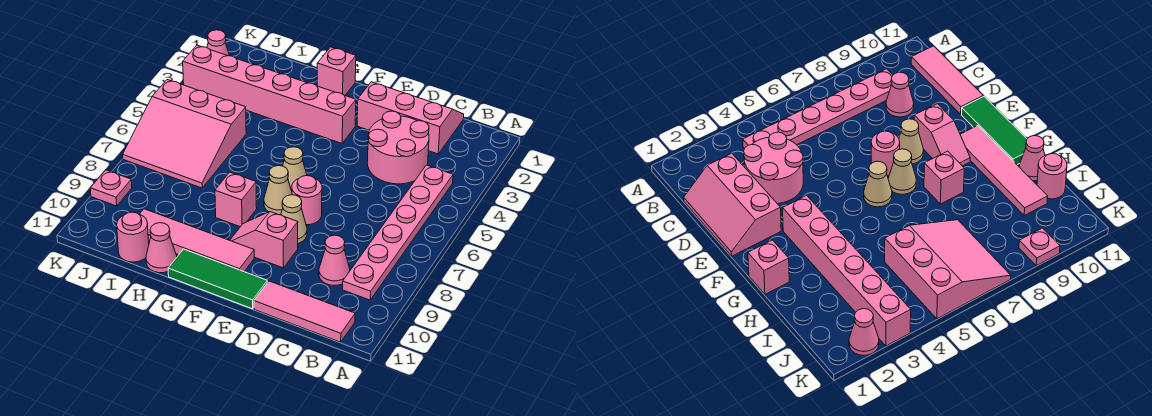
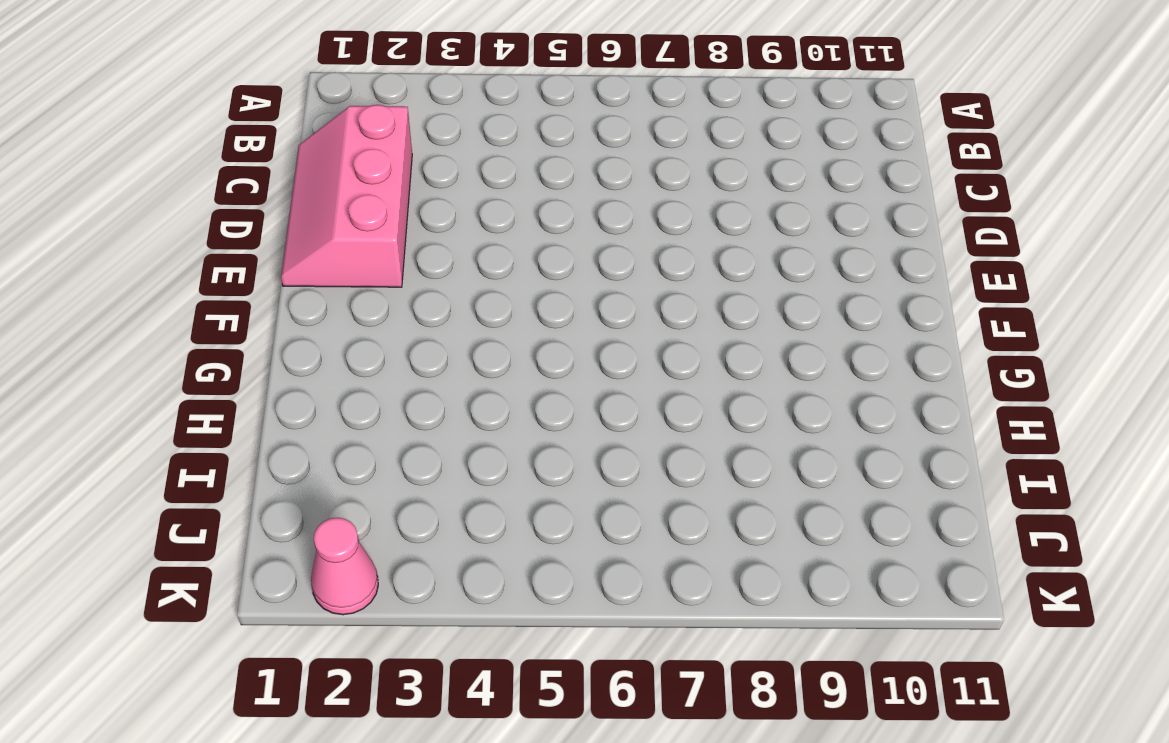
none -> pink 1x6 plate [343,165,453,300]
none -> pink 1x3 tile [254,281,355,342]
none -> pink 2x2 round brick [367,111,429,184]

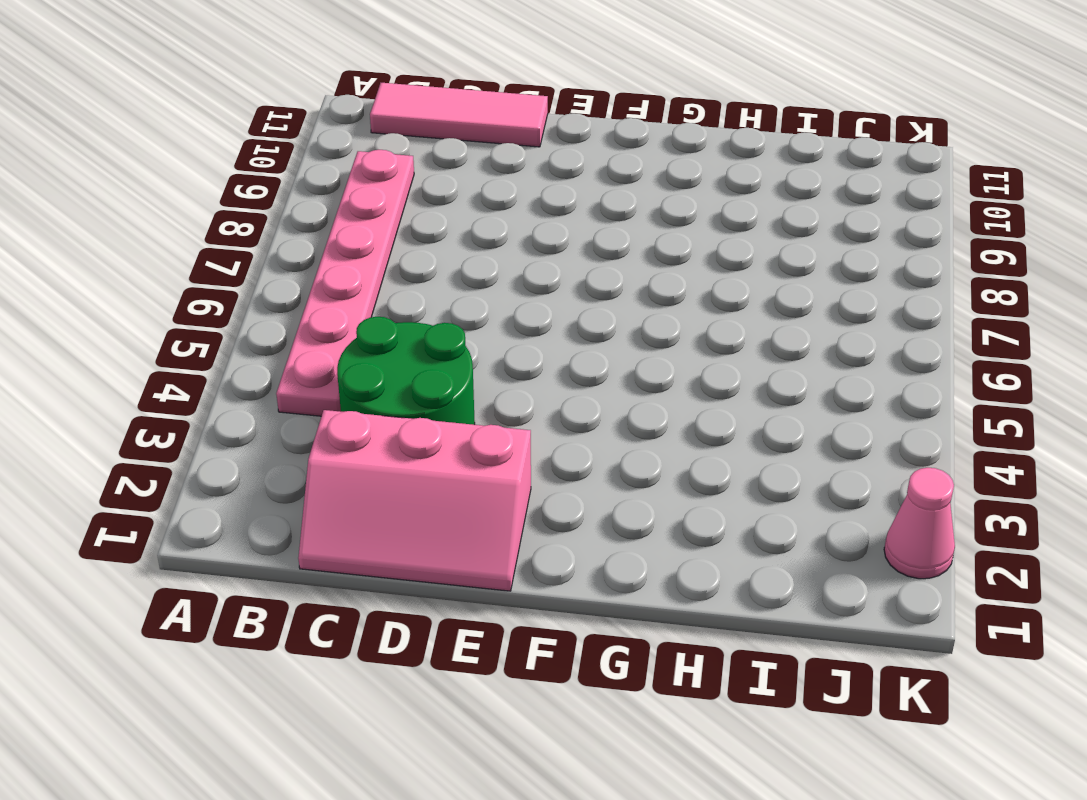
green 2x2 round brick [337,317,475,425] -> pink 2x2 round brick [367,111,429,184]
none -> pink 1x1 cone [319,235,350,285]
none -> pink 1x1 round brick [292,176,322,225]
none -> tan 1x1 cone [281,195,307,243]

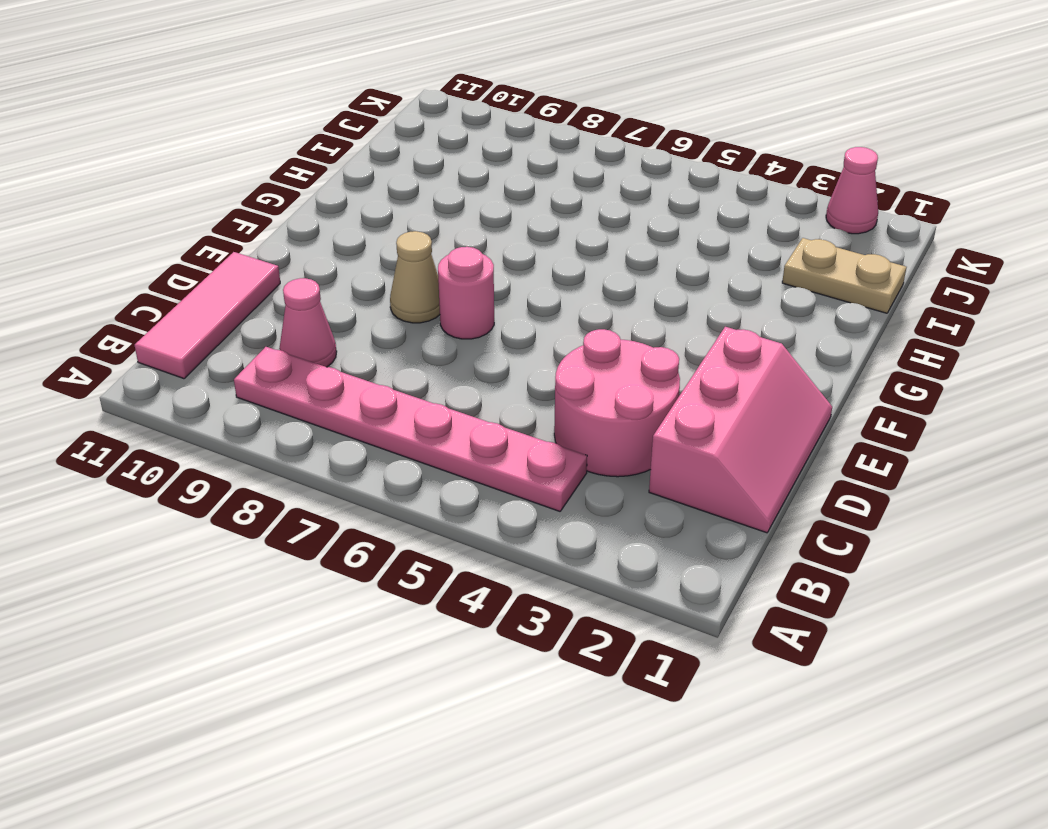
tan 1x2 plate [782,238,906,313] -> none
none -> pink 1x2 slope [230,212,298,268]
none -> green 1x3 tile [168,249,267,309]
none -> pink 1x6 brick [183,45,356,143]

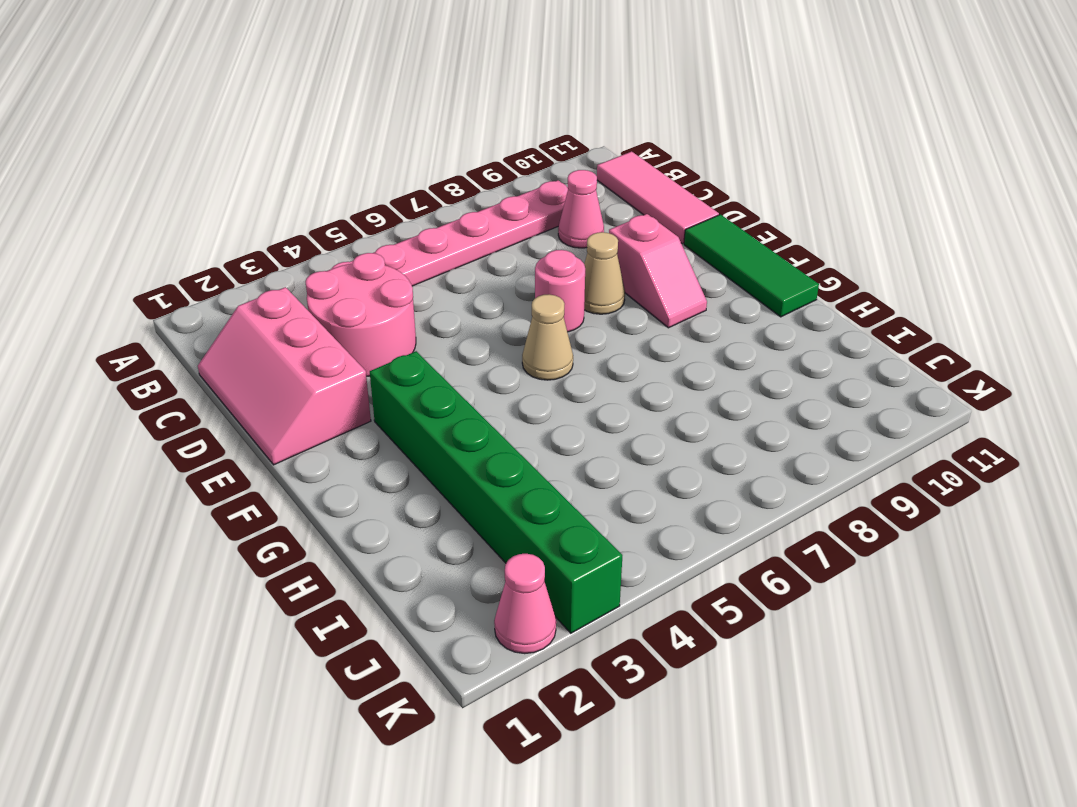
green 1x6 brick [370,351,622,633] -> pink 1x6 brick [183,45,356,143]
none -> tan 1x1 cone [264,166,292,215]
none -> pink 1x4 tile [140,209,254,271]
none -> pink 1x1 brick [317,47,356,96]

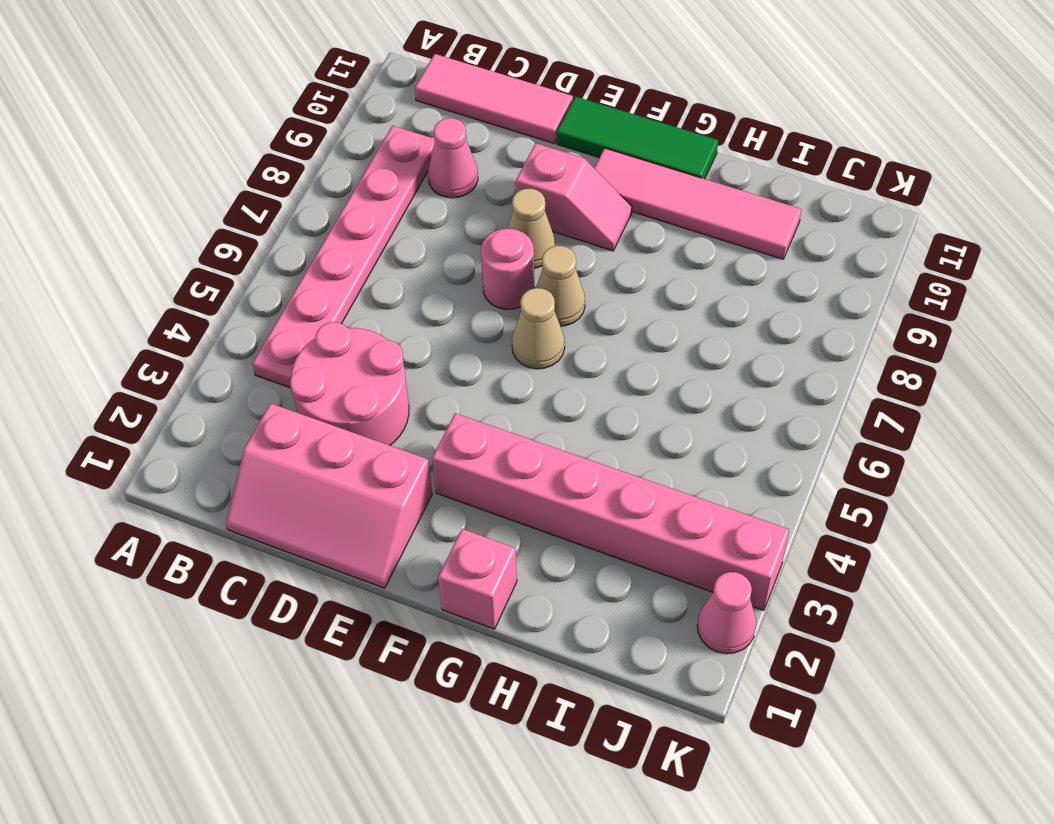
none -> pink 1x1 brick [215,172,257,227]
none -> pink 1x1 cone [146,223,177,273]
none -> pink 3x3 slope [123,80,246,188]

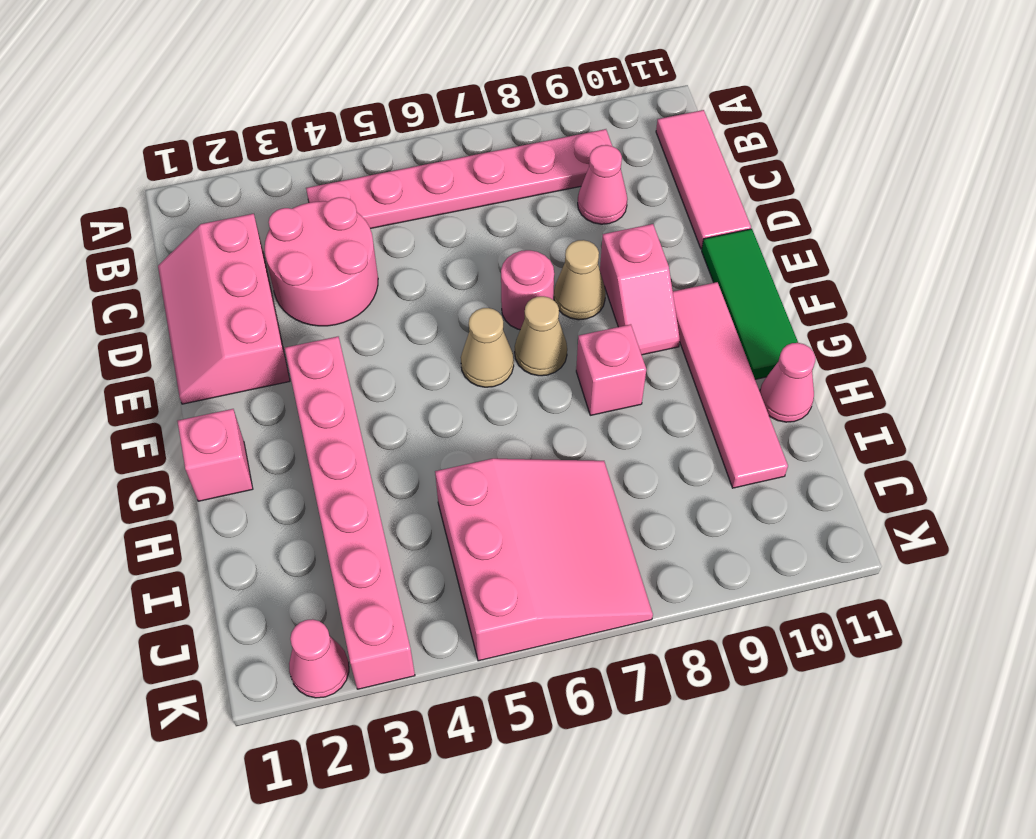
none -> pink 1x1 round brick [117,212,149,262]
none -> pink 1x1 plate [90,170,132,206]

